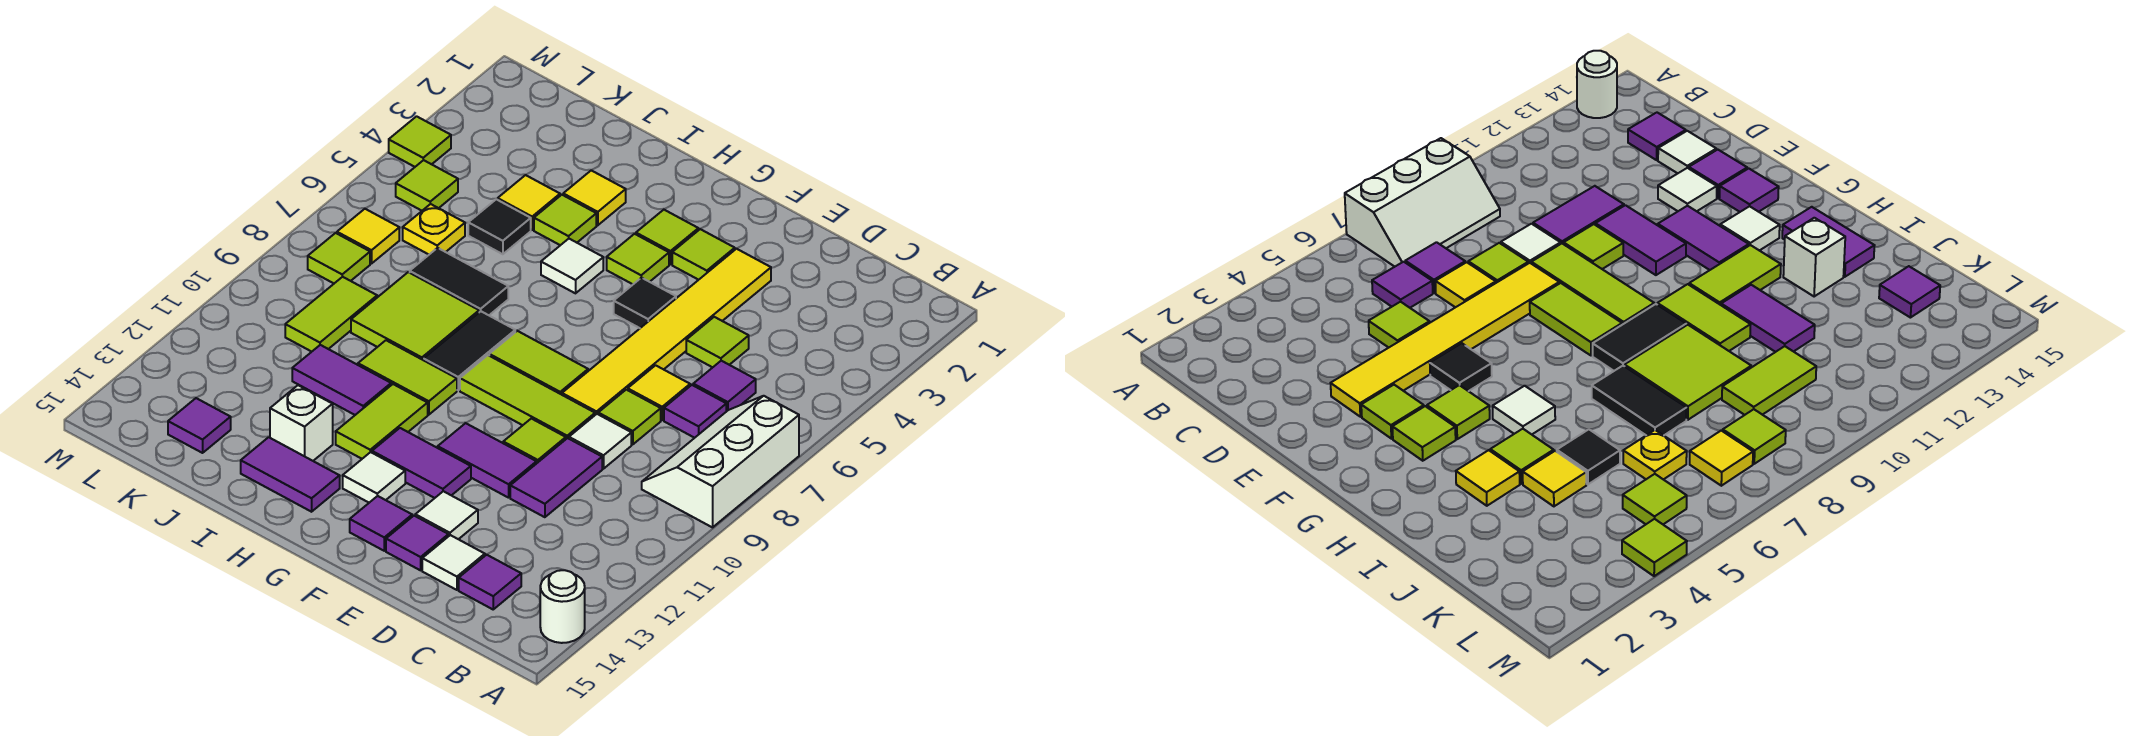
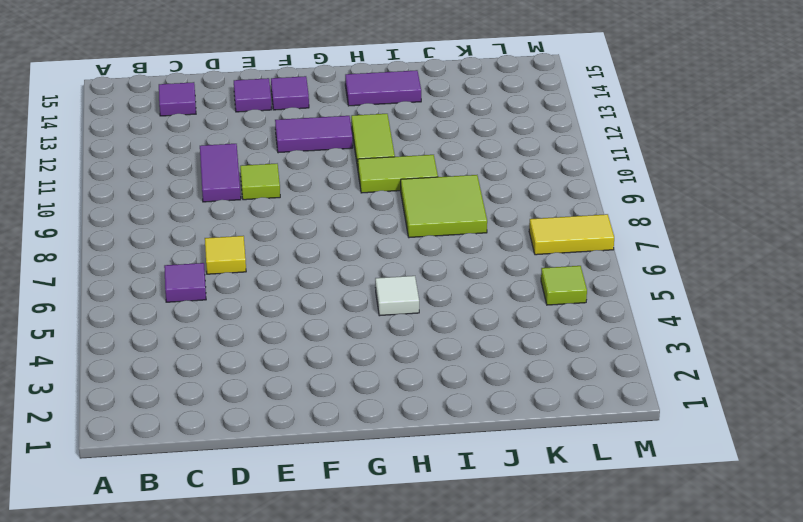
yellow 1x2 tile [529,214,614,255] -> yellow 1x1 tile [337,209,399,264]
none -> white 2x3 slope [642,396,799,527]
none -> white 1x1 round brick [540,570,585,643]
none -> purple 1x1 tile [664,385,726,438]
none -> lime 1x1 tile [686,317,749,367]

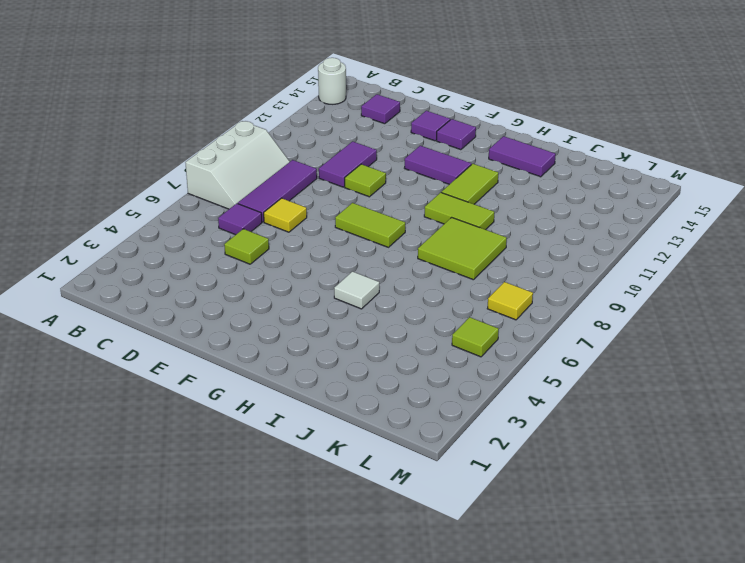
purple 1x3 tile [238,160,317,222] -> purple 1x1 tile [664,385,726,438]
none -> lime 1x1 tile [598,390,661,444]
none -> white 1x1 tile [569,414,631,469]
none -> white 1x1 tile [422,535,485,590]
none -> yellow 1x6 tile [562,249,771,415]

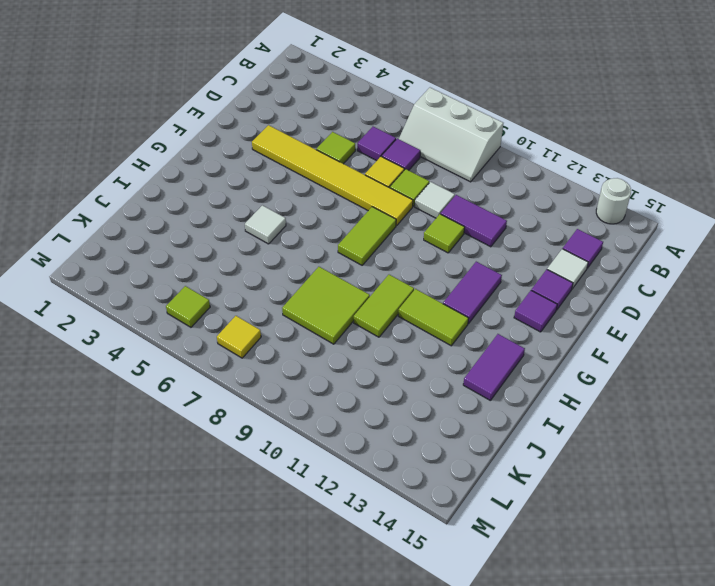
none -> lime 1x3 tile [460,355,595,439]
none -> purple 1x2 tile [438,423,537,498]
none -> white 1x1 tile [415,491,478,539]
none -> lime 1x1 tile [672,229,735,280]

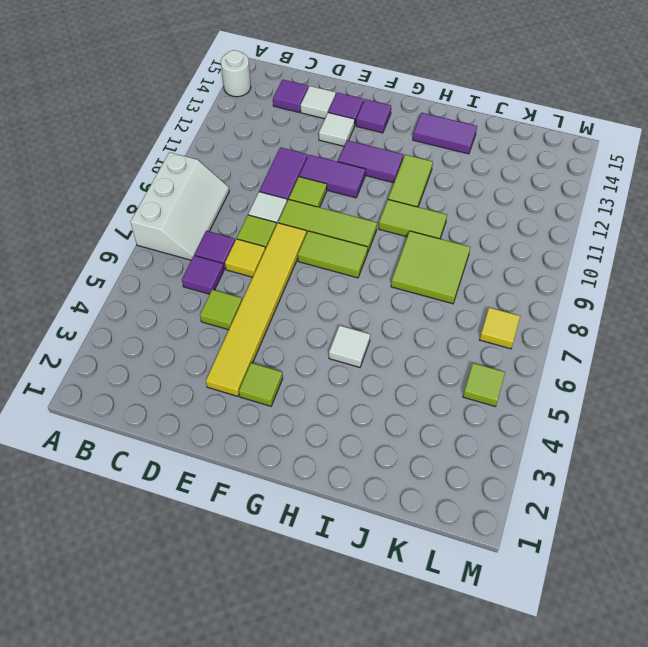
none -> black 1x1 tile [614,278,676,328]
none -> lime 1x1 tile [636,210,698,264]
none -> lime 1x1 tile [607,234,669,284]
none -> white 1x1 tile [343,452,405,503]

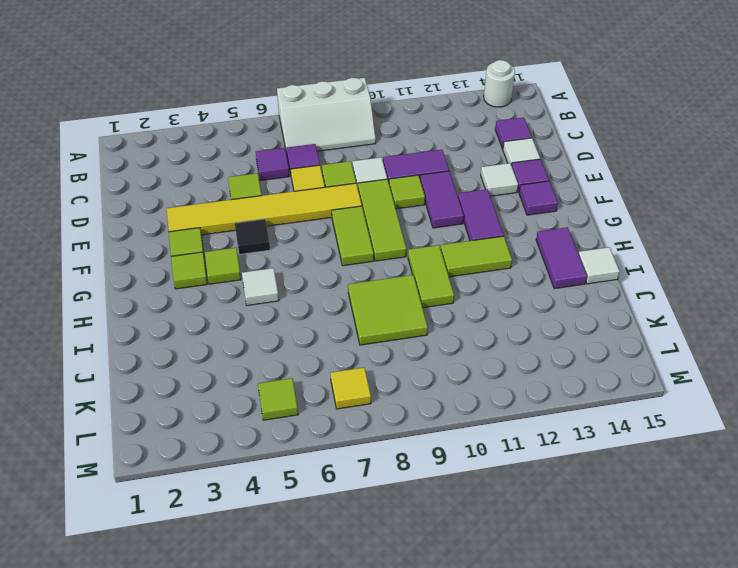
white 1x1 tile [579,247,620,284] -> white 1x1 tile moved to [343,452,405,503]
none -> black 1x2 tile [424,311,515,390]
none -> yellow 1x1 tile [563,170,626,225]
none -> lime 1x1 tile [534,195,596,245]
none -> black 1x2 tile [410,248,508,315]

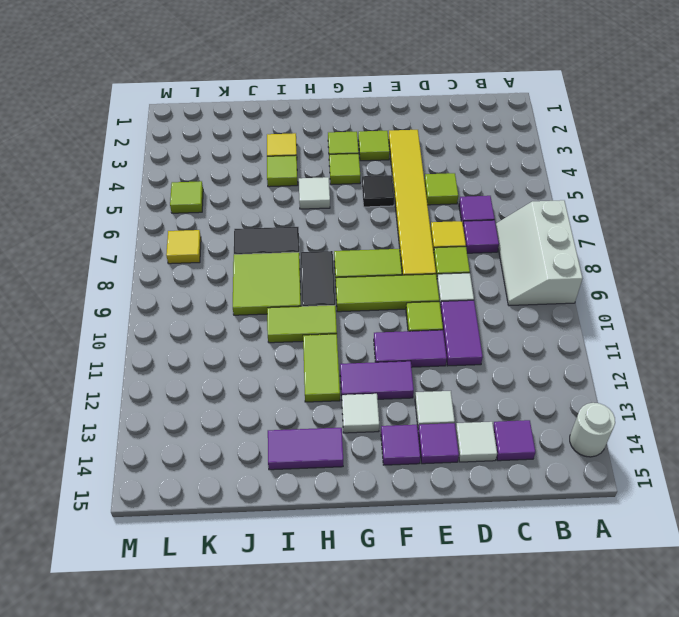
none -> purple 1x2 tile [292,345,391,415]
none -> white 1x1 brick [270,385,333,461]
none -> yellow 1x1 tile [498,175,560,230]
none -> black 1x1 tile [468,199,531,254]

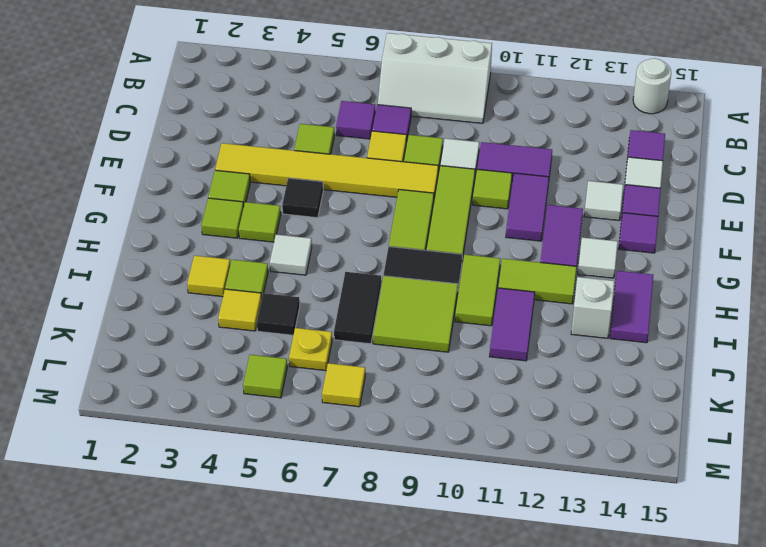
none -> lime 1x2 tile [285,277,377,352]
none -> purple 1x1 tile [168,398,231,453]
none -> lime 1x1 tile [308,233,370,283]
none -> lime 1x1 tile [389,116,451,167]

